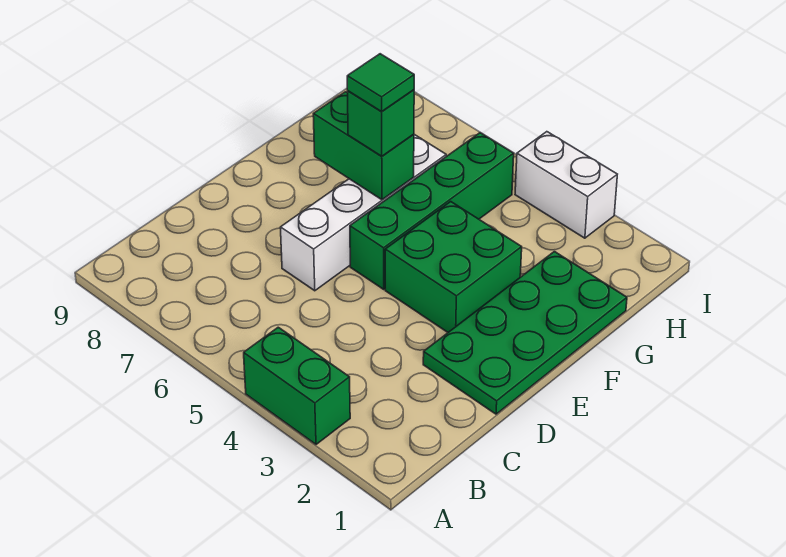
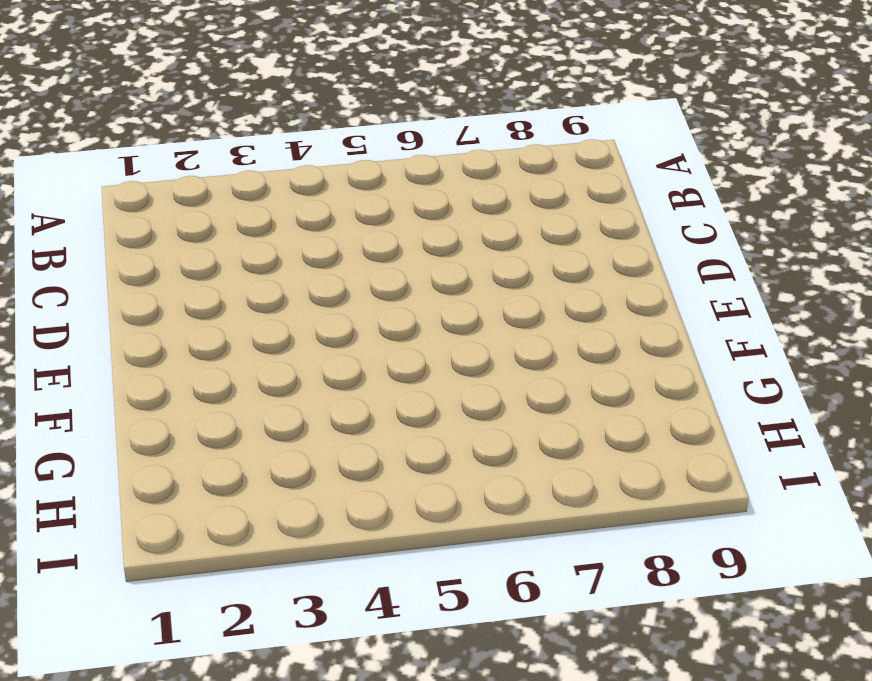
none -> green 1x2 brick [244,327,350,444]
none -> green 2x4 plate [423,252,627,414]

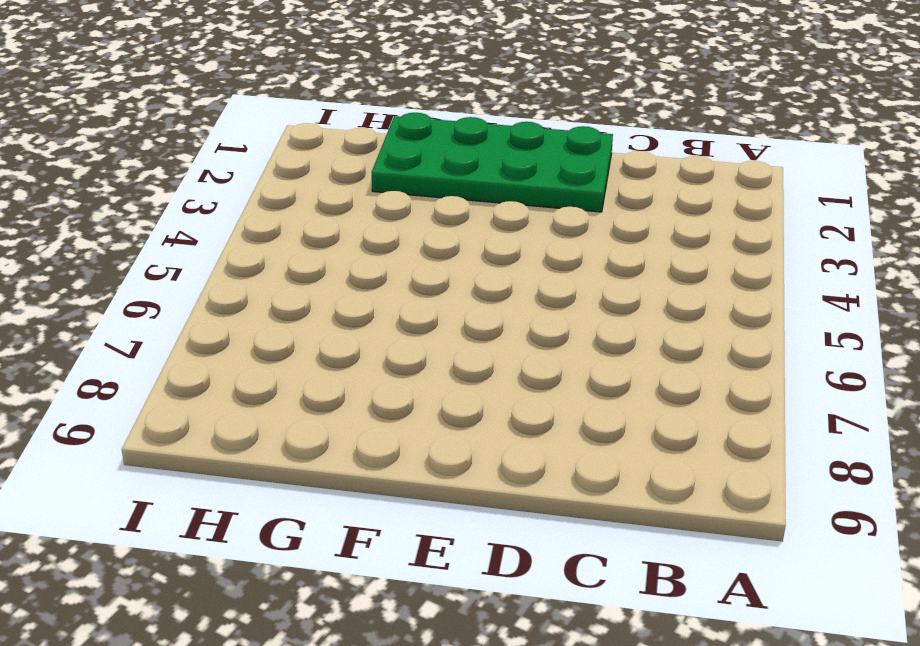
none -> green 1x2 brick [244,327,350,444]
none -> white 1x4 brick [280,134,446,291]

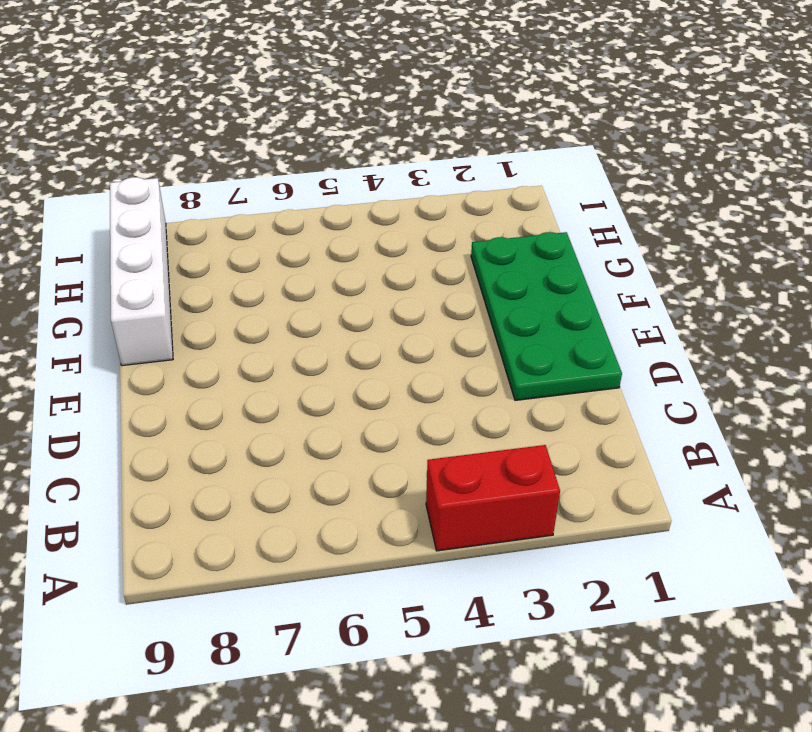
red 1x2 brick [426,445,560,551] -> green 1x2 brick [244,327,350,444]
white 1x4 brick [110,177,173,366] -> white 1x4 brick moved to [280,134,446,291]
none -> green 2x2 brick [385,202,522,332]
none -> green 1x4 brick [350,133,514,289]

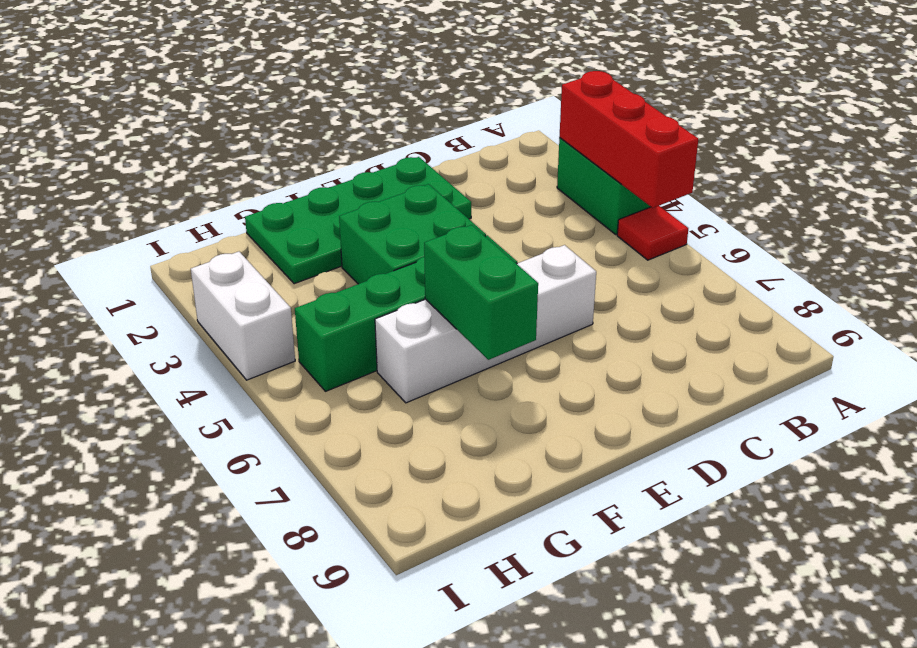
red 1x3 brick [559,71,698,208] -> none
red 1x1 tile [617,206,688,260] -> none
none -> green 1x1 brick [347,90,414,156]
none -> green 1x1 tile [347,54,414,112]

